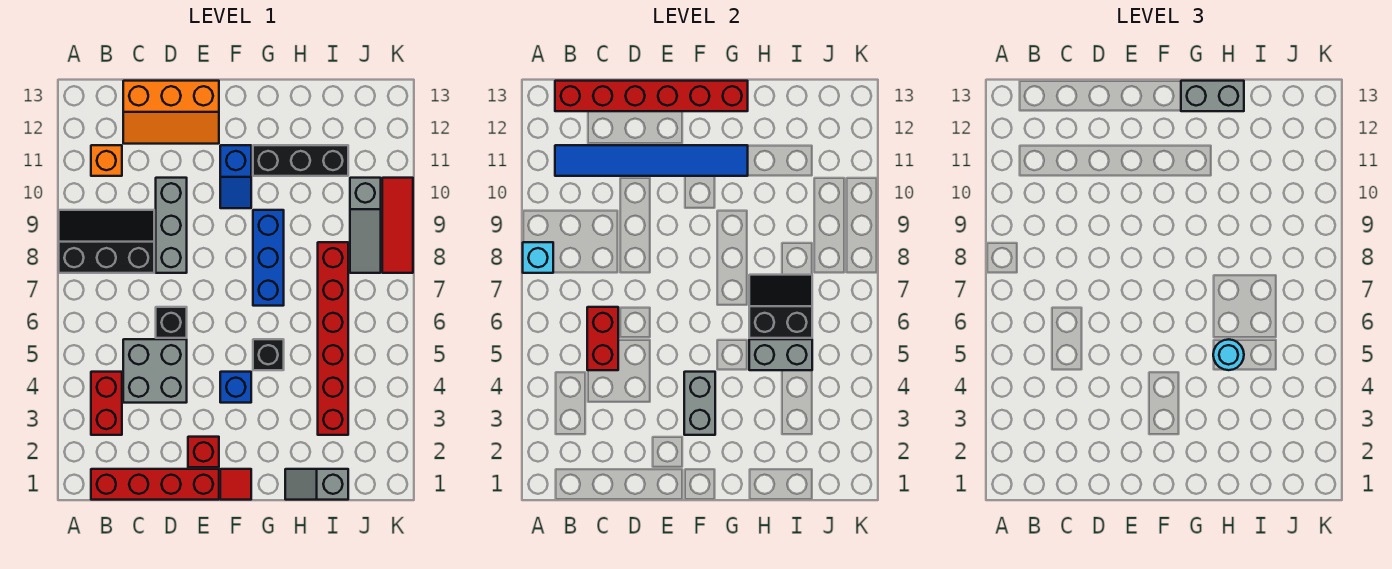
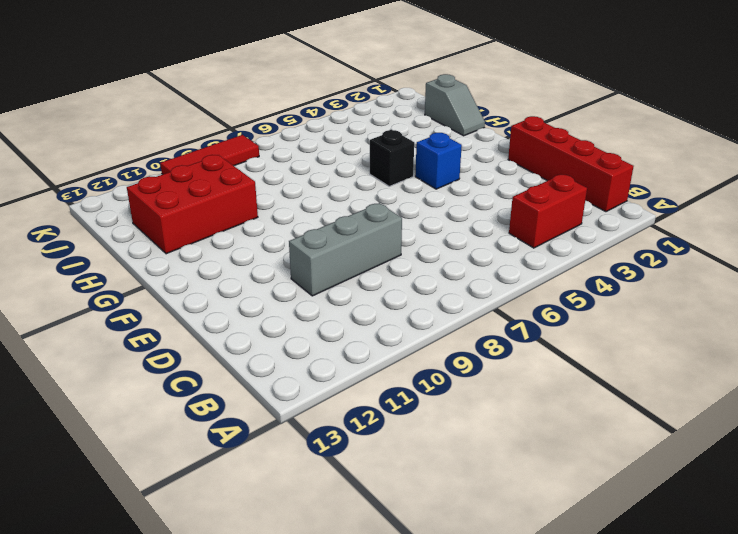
red 2x3 brick [127,155,258,254] -> black 1x3 brick [253,145,348,176]
none -> black 2x3 slope [59,210,154,273]
none -> orange 1x1 brick [91,145,122,176]
none -> grey 2x2 brick [123,339,187,403]

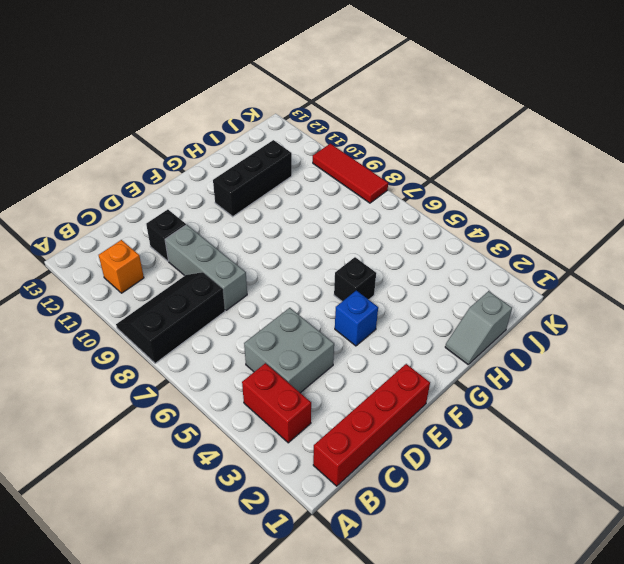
black 1x1 brick [146,210,186,261] -> black 1x1 brick moved to [156,307,187,338]
none -> orange 2x3 slope [123,81,219,144]
none -> red 1x1 brick [188,437,219,467]
none -> red 1x1 tile [220,469,251,500]

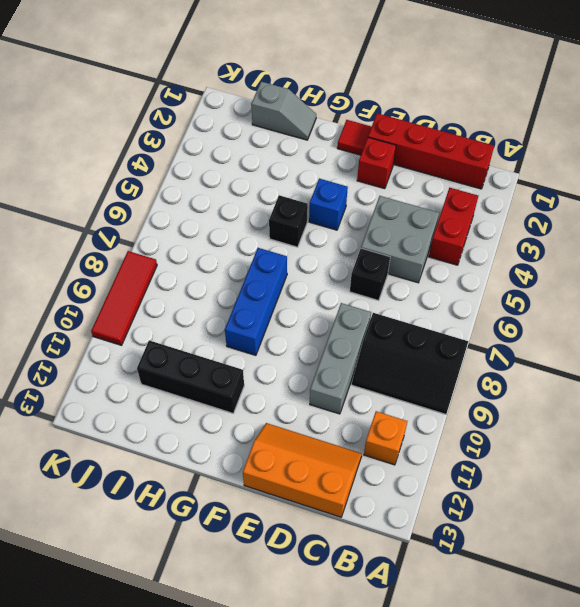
none -> blue 1x2 slope [220,145,251,208]
none -> red 1x6 brick [318,242,348,435]
none -> grey 1x3 slope [350,178,381,273]

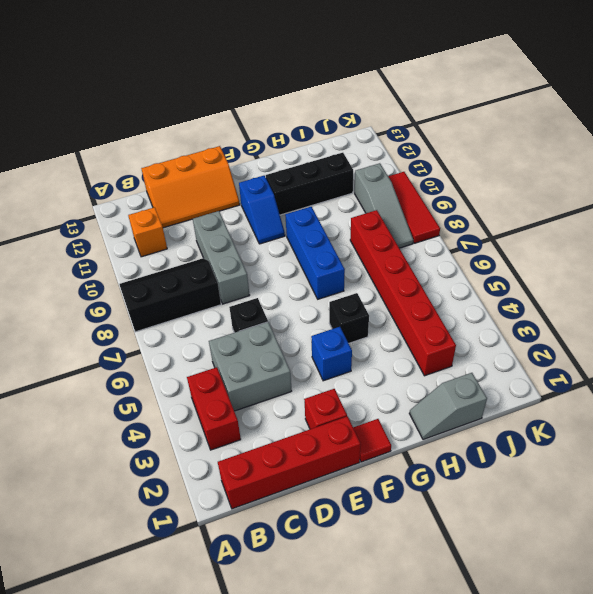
none -> cyan 1x1 brick [523,242,553,273]
none -> blue 1x6 tile [555,145,748,176]
none -> red 1x6 brick [555,81,748,111]

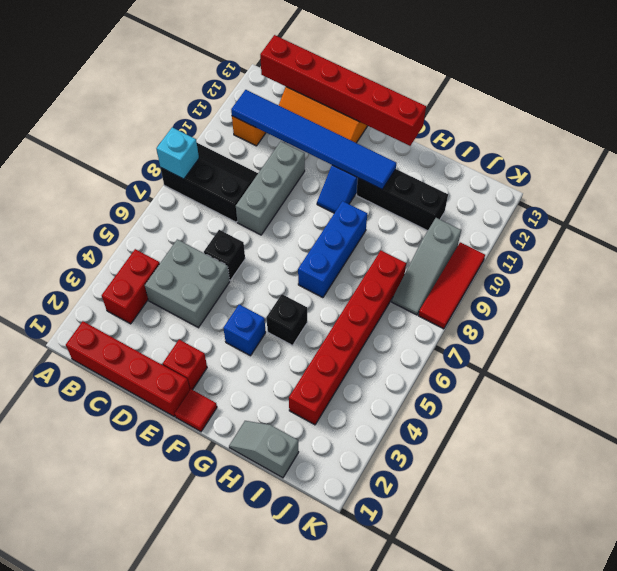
none -> red 1x2 brick [587,307,618,370]
none -> grey 1x2 brick [684,372,715,435]
none -> grey 1x2 brick [749,339,812,370]

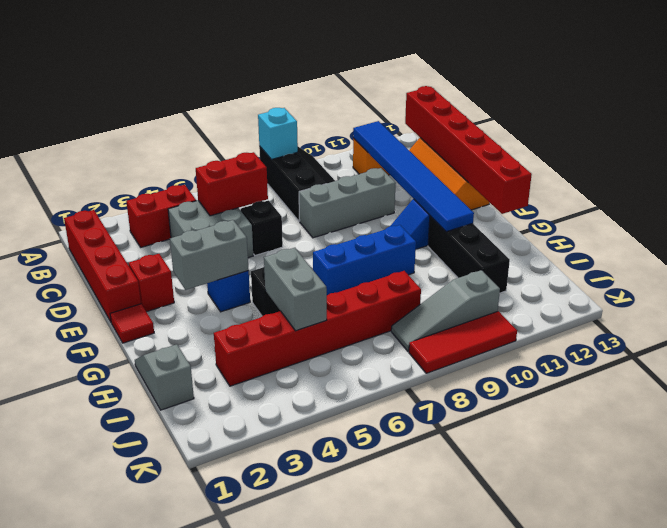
none -> black 2x2 slope [749,275,812,338]
none -> grey 1x2 brick [1181,81,1244,111]
none -> cyan 1x1 round brick [1213,339,1244,370]

